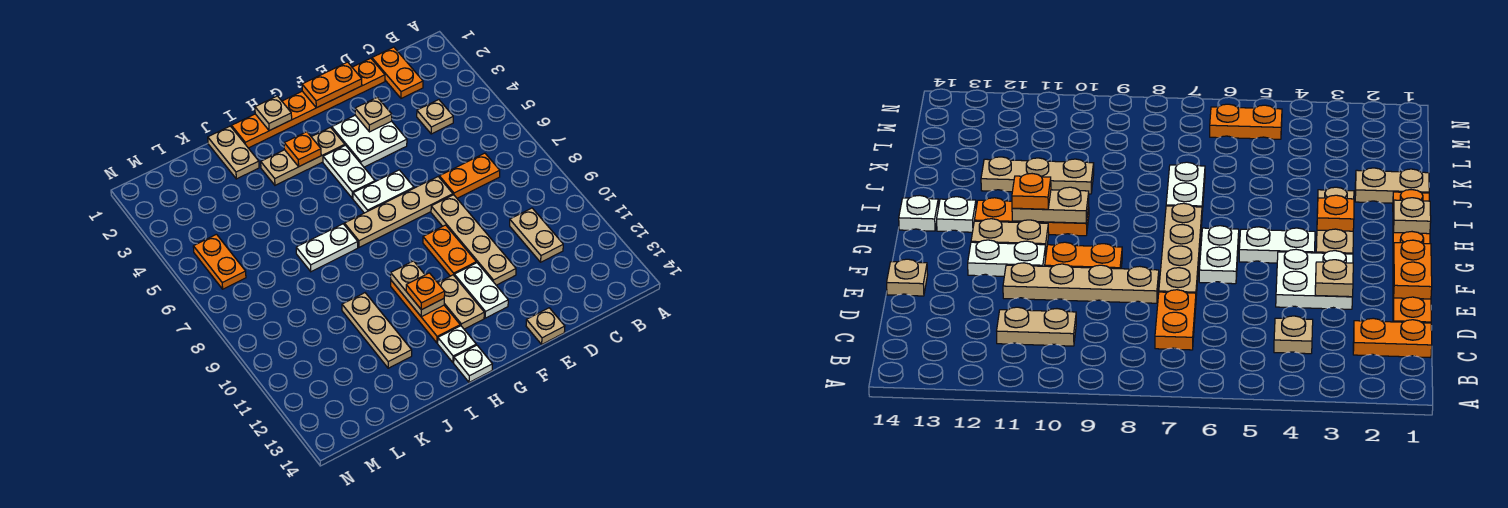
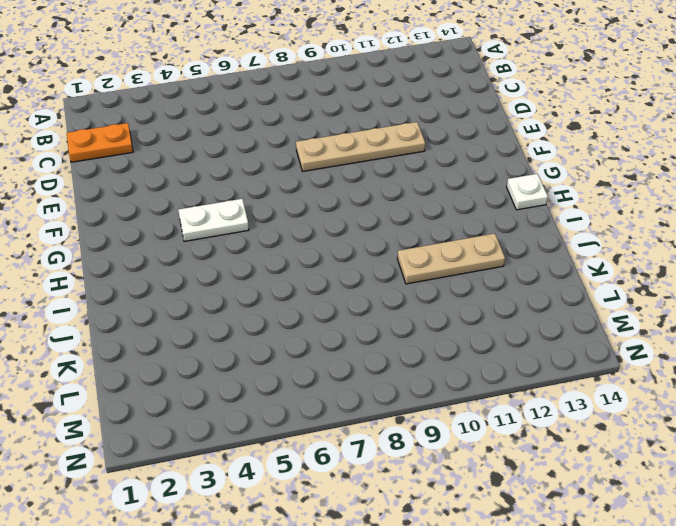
none -> tan 1x1 plate [417,100,453,134]
none -> orange 1x2 plate [439,153,500,198]
none -> tan 1x2 plate [510,208,563,262]

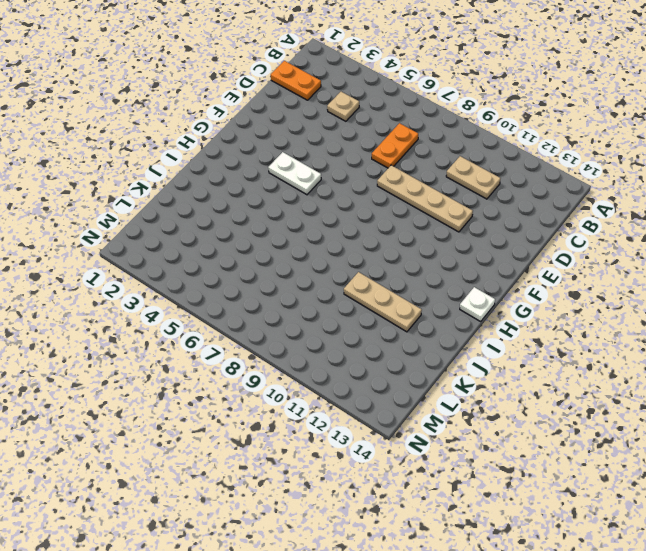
none -> orange 1x6 plate [232,58,385,148]
none -> white 2x2 plate [332,115,407,167]
none -> tan 1x4 plate [344,177,453,247]

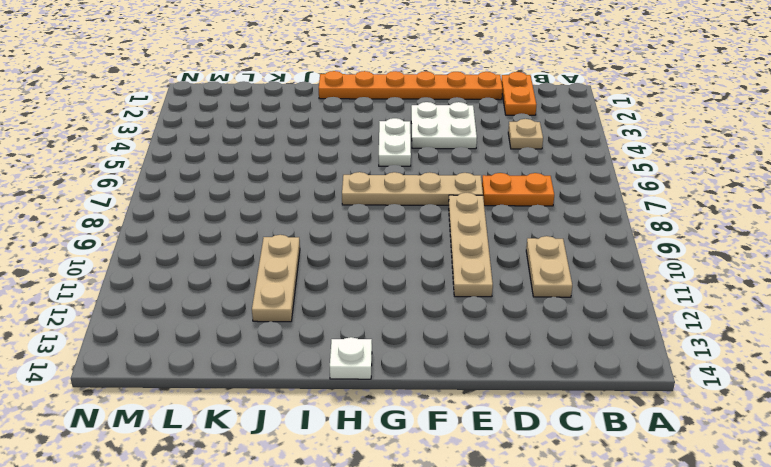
none -> tan 1x1 plate [526,308,565,344]
none -> white 1x2 plate [353,170,414,213]
none -> orange 1x2 plate [423,225,476,276]

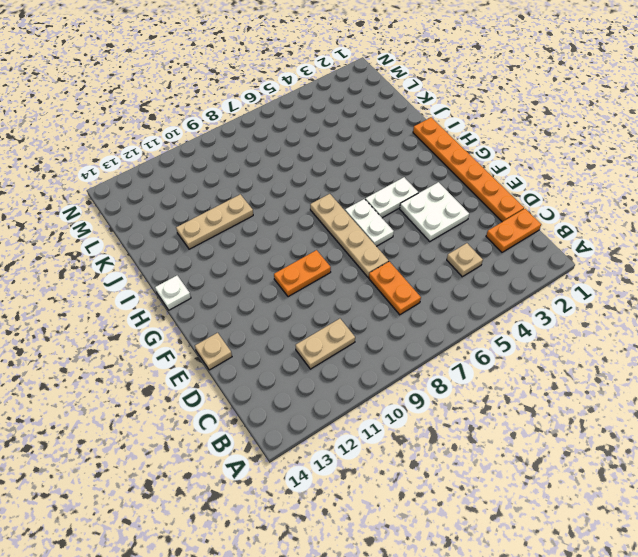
none -> tan 1x4 plate [431,195,516,285]
none -> white 1x2 plate [454,263,508,318]
none -> tan 1x3 plate [261,128,345,185]

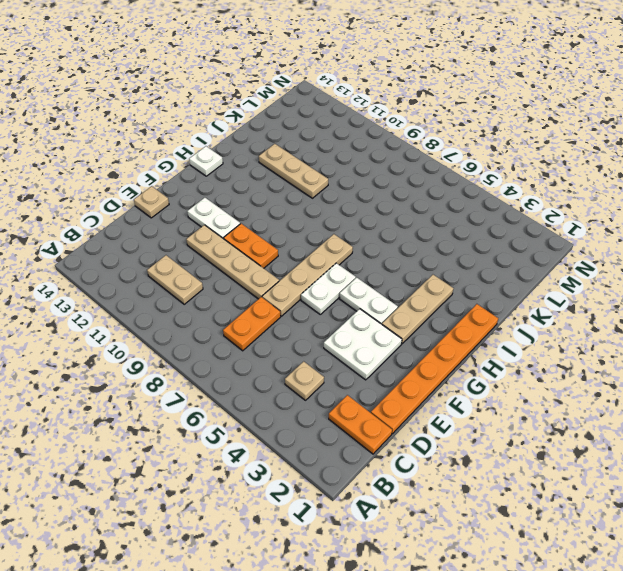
none -> tan 1x2 plate [438,275,484,329]
none -> orange 1x3 plate [391,281,460,343]
none -> white 1x1 plate [438,326,476,363]

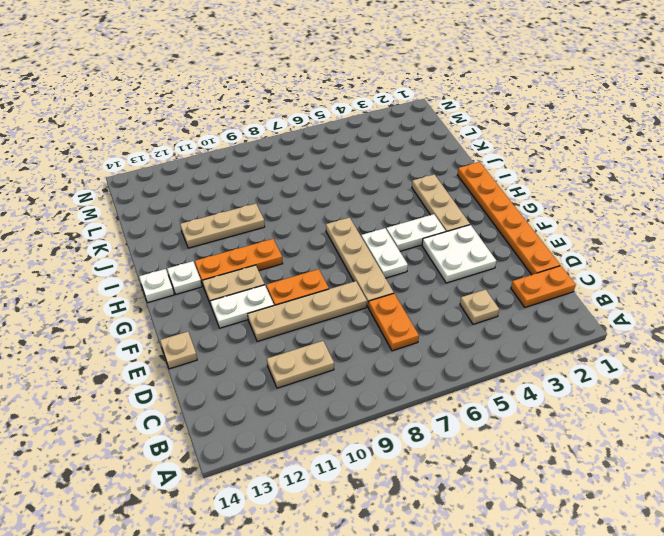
none -> white 1x2 plate [296,224,358,272]
none -> tan 1x2 plate [208,126,259,179]
none -> orange 1x2 plate [193,234,246,289]

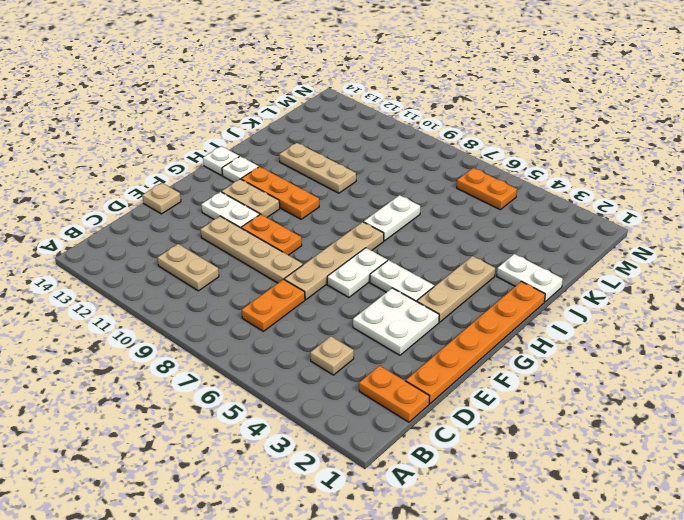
white 1x2 plate [497,254,563,302] -> tan 1x2 plate [208,126,259,179]
none -> orange 1x2 plate [302,62,362,108]
none -> tan 1x1 plate [355,97,392,132]
none -> tan 1x1 plate [255,96,292,131]

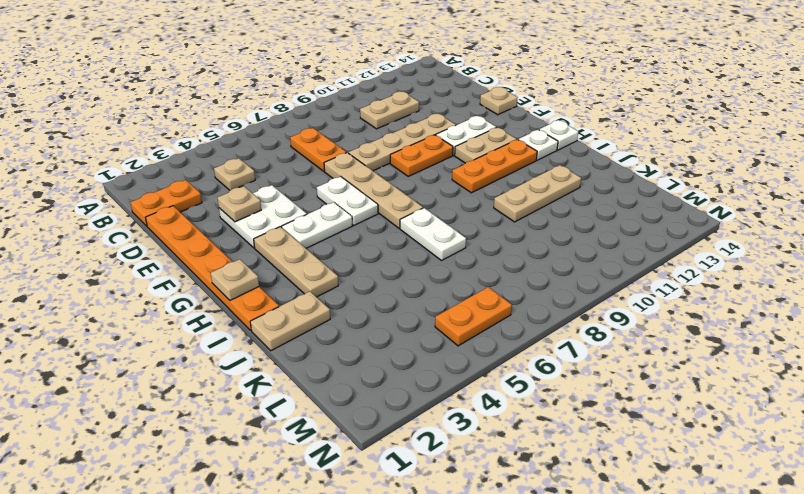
none -> orange 1x2 plate [302,62,362,108]
none -> orange 1x1 plate [284,132,321,166]
none -> tan 1x2 plate [391,261,444,317]

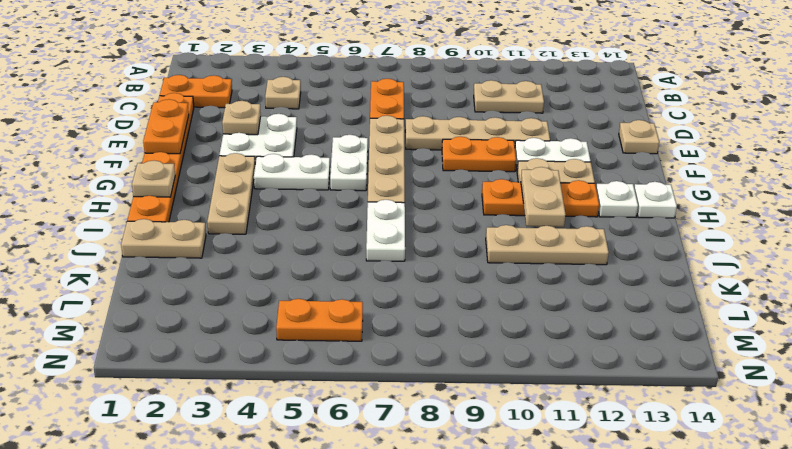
tan 1x2 plate [521,167,566,227] -> tan 1x2 plate turned to [391,261,444,317]
none -> orange 1x1 plate [284,132,321,166]
none -> orange 1x1 plate [406,273,445,310]

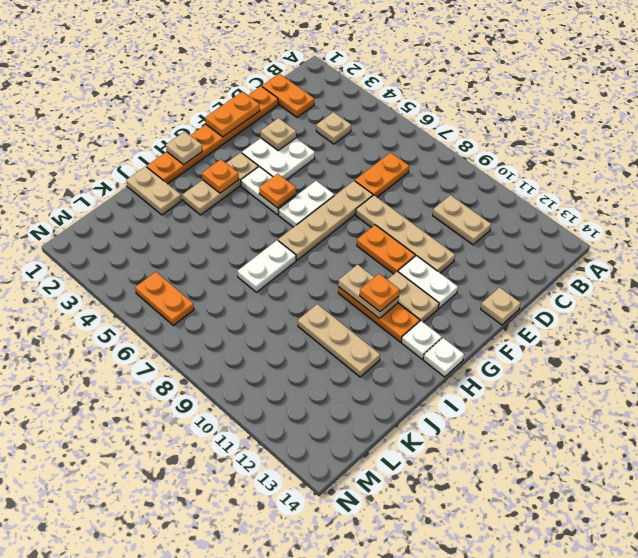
orange 1x1 plate [259,174,296,208] -> none

